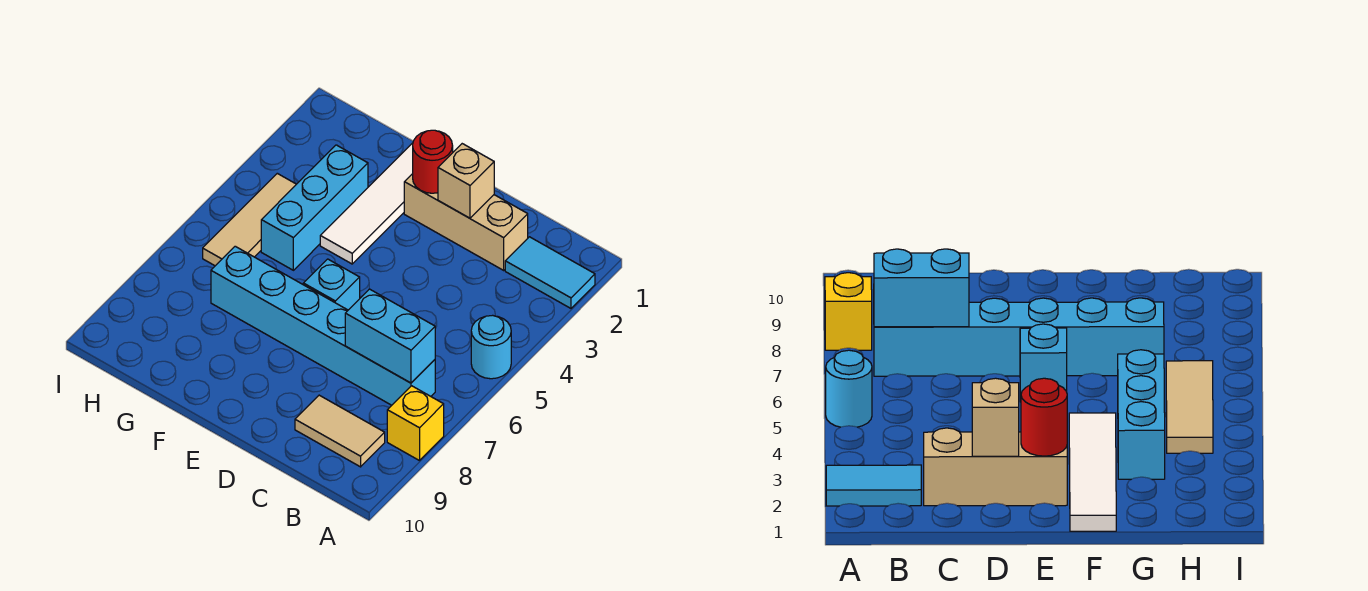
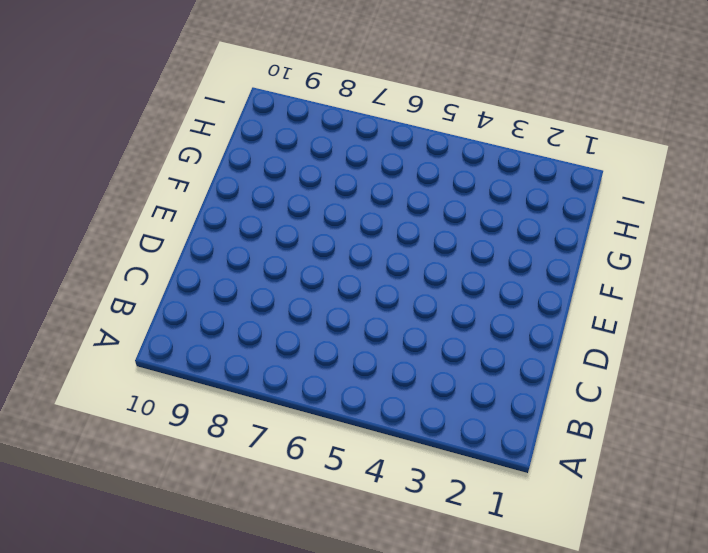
none -> cyan 1x2 tile [505,237,595,308]
none -> cyan 1x1 round brick [471,315,511,379]
none -> yellow 1x1 brick [387,386,444,461]

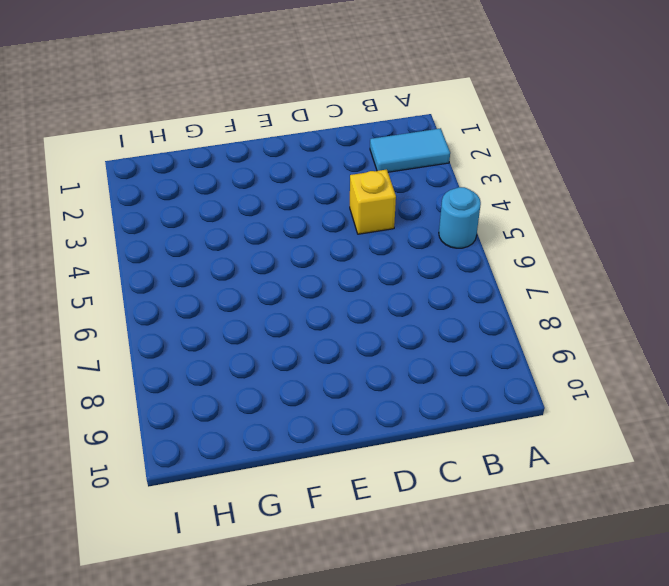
yellow 1x1 brick [350,169,396,234] -> yellow 1x1 brick moved to [387,386,444,461]
none -> cyan 1x6 brick [211,246,435,405]
none -> tan 1x2 tile [295,395,385,467]
none -> tan 1x3 brick [404,174,528,270]

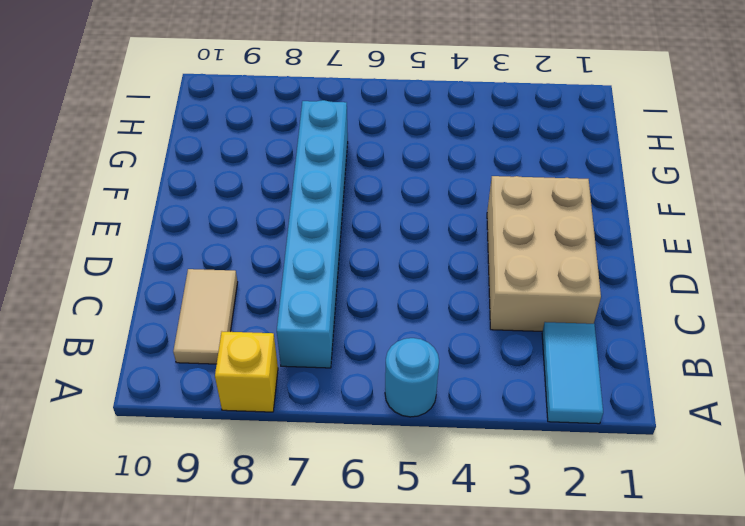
tan 2x3 brick [487,176,601,331] -> tan 1x3 brick [404,174,528,270]
none -> cyan 1x1 brick [303,259,360,310]
none -> white 1x4 tile [320,143,413,264]
none -> cyan 1x3 brick [261,145,368,270]

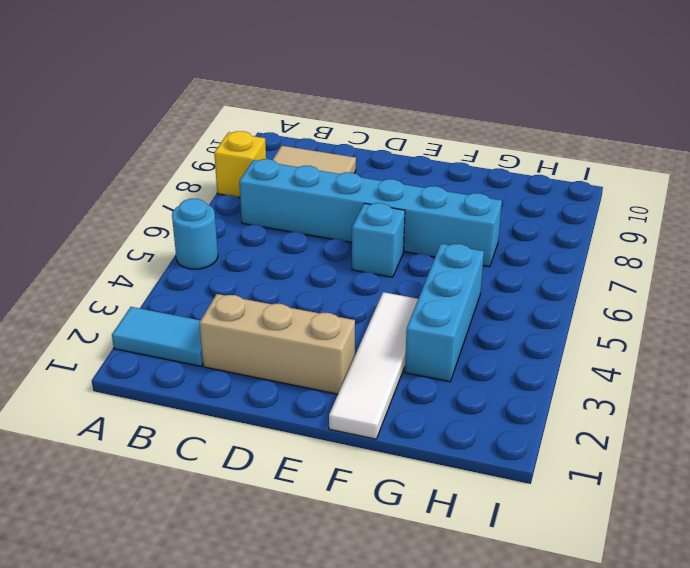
none -> tan 1x3 tile [203,173,296,266]
none -> cyan 1x2 brick [345,289,435,383]
none -> tan 1x1 brick [438,144,494,218]

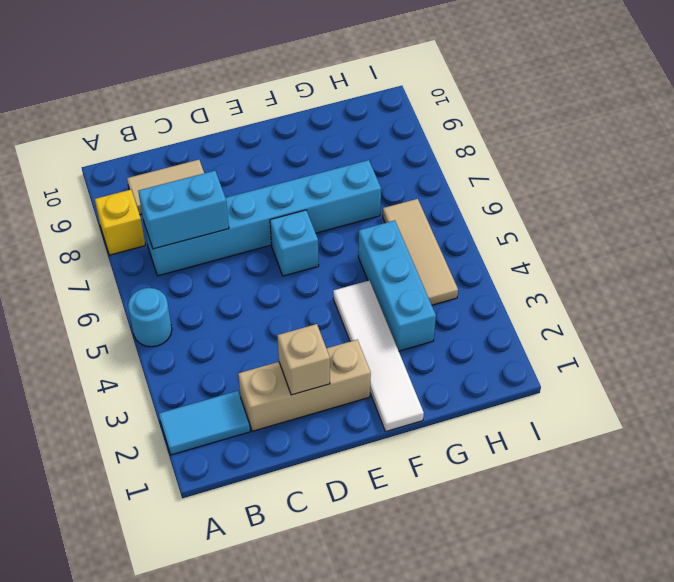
none -> red 1x1 round brick [413,130,453,193]

